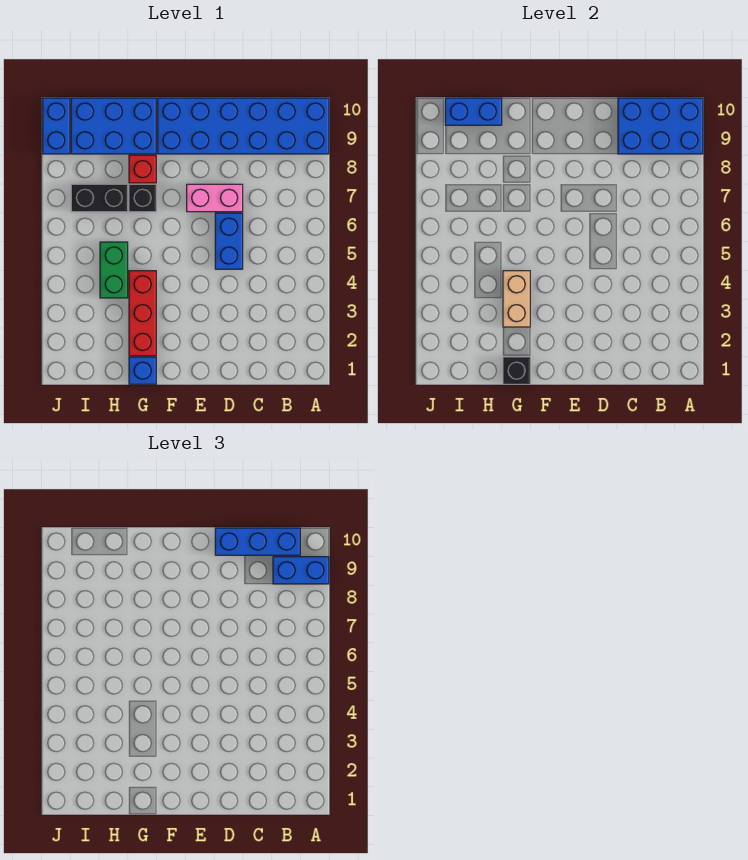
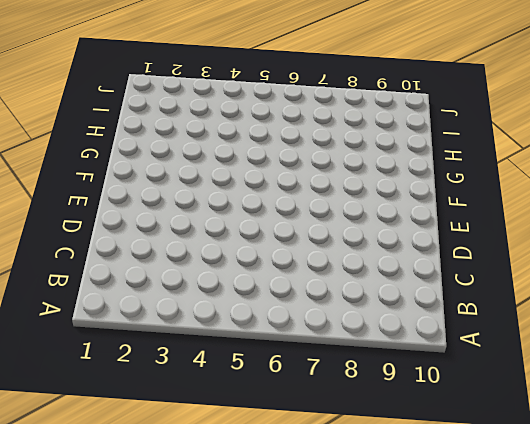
none -> blue 2x6 brick [158,98,329,154]
none -> blue 1x2 brick [215,213,243,269]
none -> pink 1x2 brick [187,184,243,212]

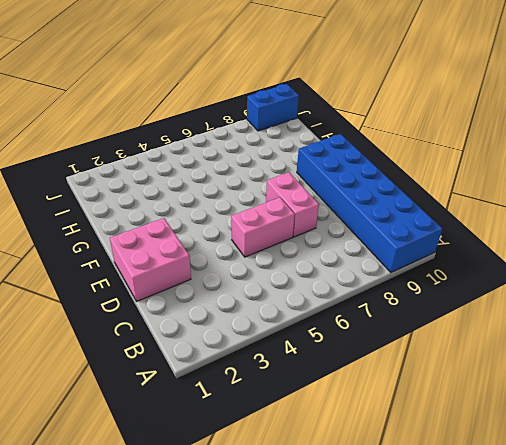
pink 2x2 brick [110,218,191,301] -> none
pink 1x2 brick [231,197,295,257] -> blue 1x2 brick [215,213,243,269]
none -> blue 1x1 brick [129,357,156,384]
none -> red 1x3 brick [129,271,156,356]
none -> black 1x1 brick [129,184,156,212]

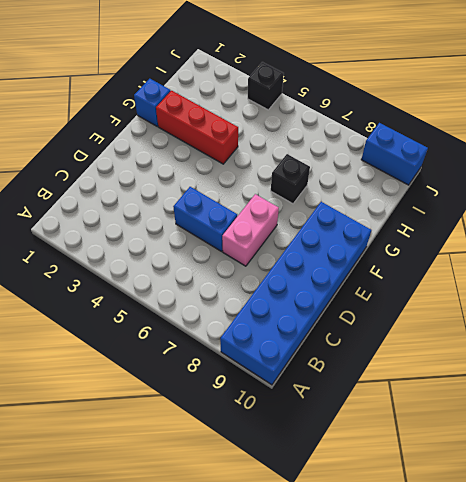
black 1x1 brick [248,62,284,110] -> black 1x1 brick moved to [503,357,530,384]
none -> red 1x1 brick [129,155,156,183]
none -> blue 2x3 brick [71,98,156,154]
none -> green 1x2 brick [100,242,128,298]

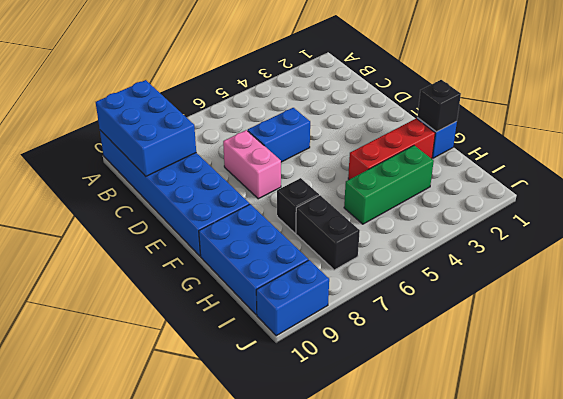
green 1x3 brick [344,145,434,224] -> green 1x2 brick [100,242,128,298]
none -> red 1x1 brick [129,155,156,183]
none -> tan 1x2 brick [503,271,530,327]
none -> blue 1x2 brick [445,98,502,125]

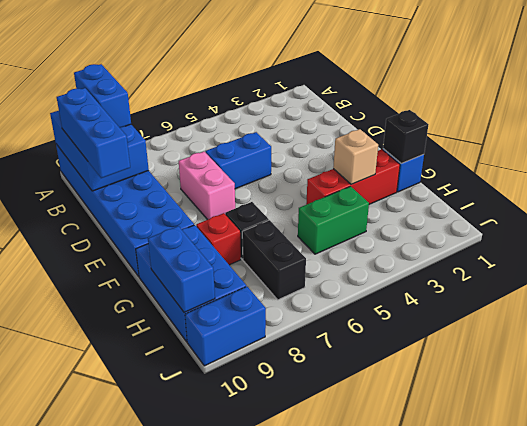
tan 1x1 brick [333,129,378,184] -> tan 1x2 brick [503,271,530,327]

